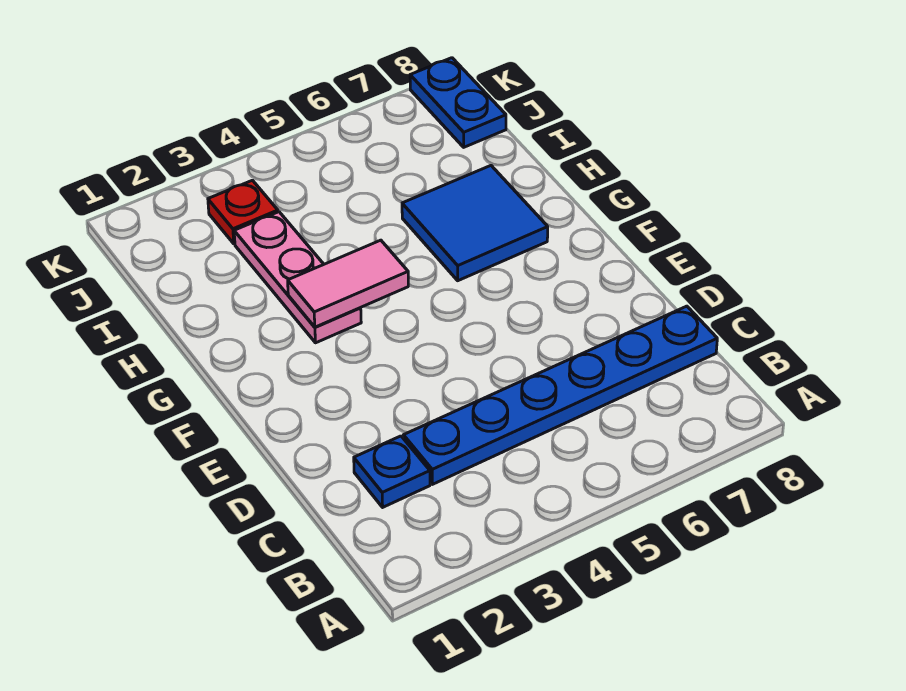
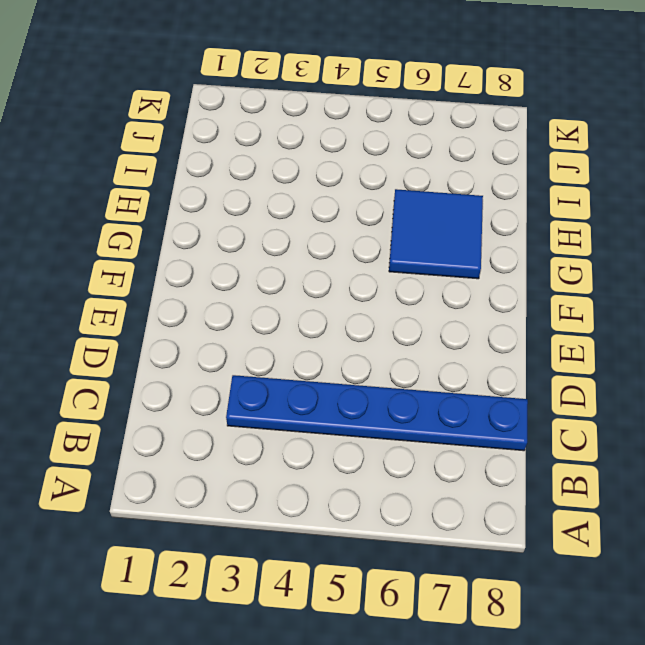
none -> blue 1x1 plate [354,436,430,507]
none -> pink 1x3 plate [234,212,361,343]

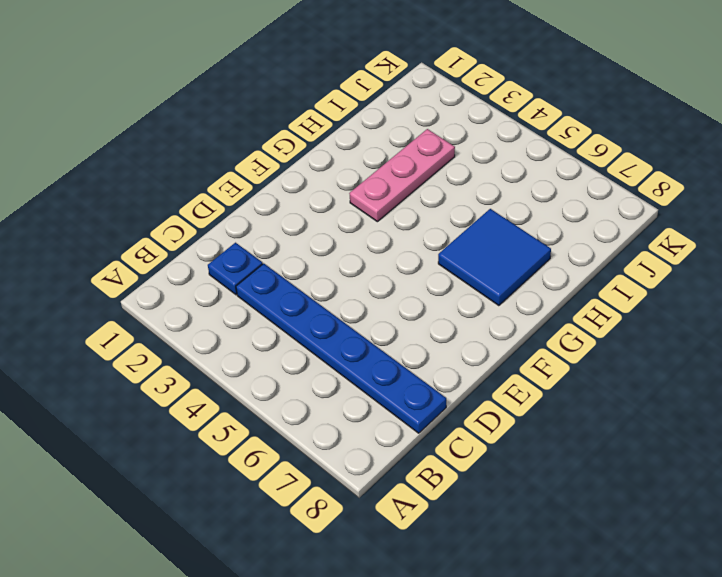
none -> red 1x1 plate [208,180,278,244]
none -> blue 1x2 plate [410,58,506,147]

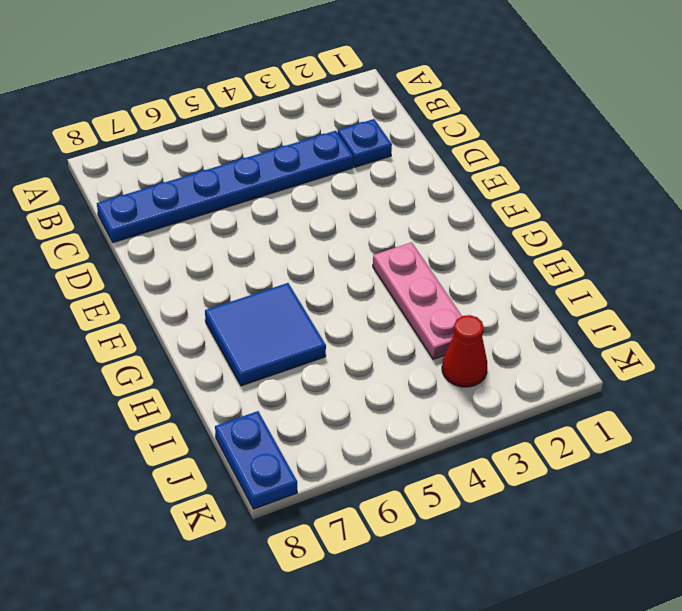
red 1x1 cone [442,315,487,387] -> red 1x1 plate [208,180,278,244]
none -> pink 1x2 tile [288,240,408,327]

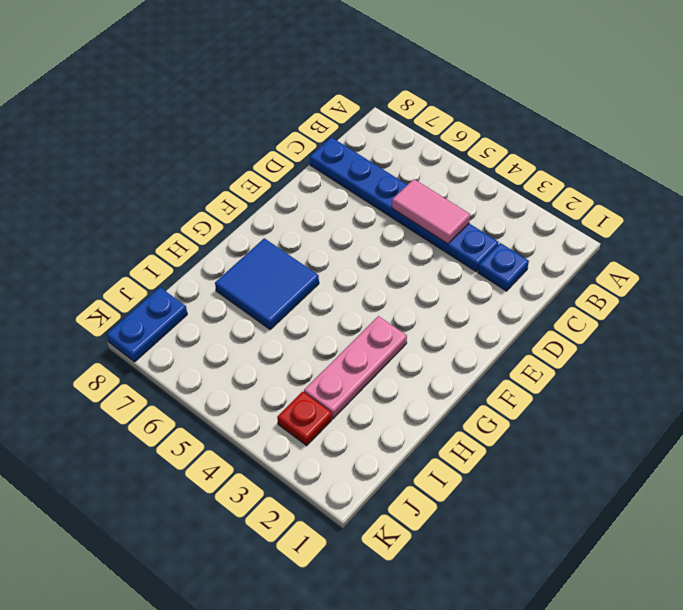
pink 1x2 tile [392,179,470,244] -> pink 1x2 tile moved to [288,240,408,327]

